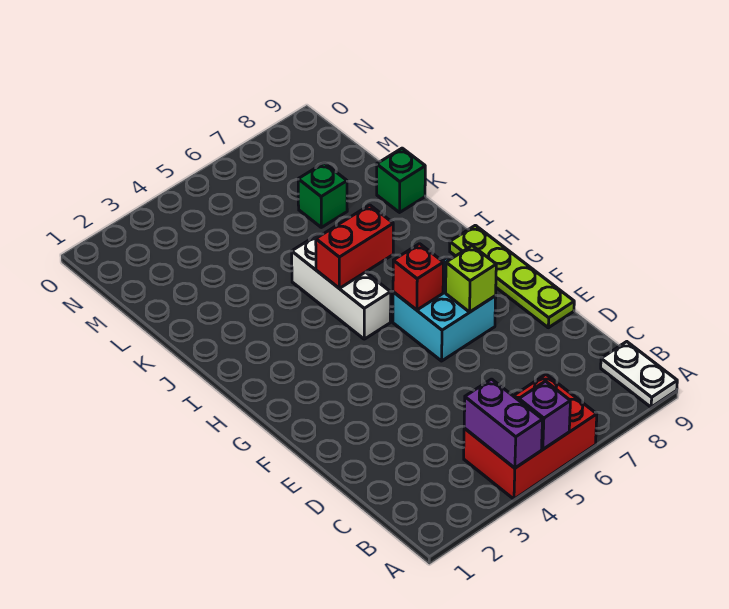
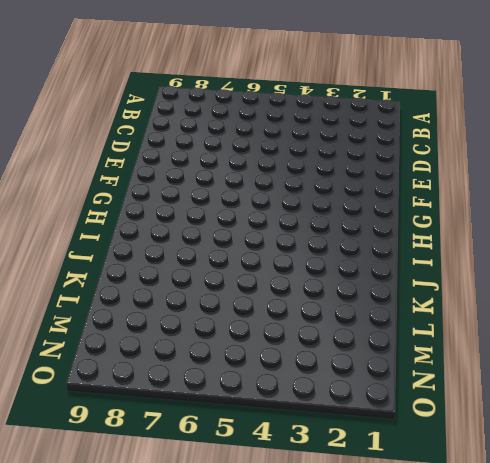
none -> red 2x3 brick [464,375,597,499]
none -> white 1x2 plate [601,342,677,407]
none -> lime 1x4 plate [450,225,574,328]

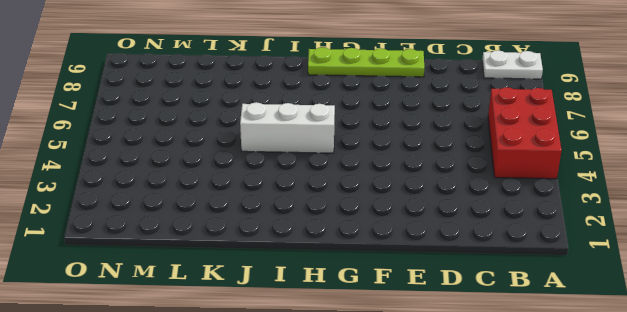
none -> cyan 2x2 brick [393,258,496,361]
none -> green 1x1 brick [377,148,425,212]
none -> green 1x1 brick [298,163,347,227]

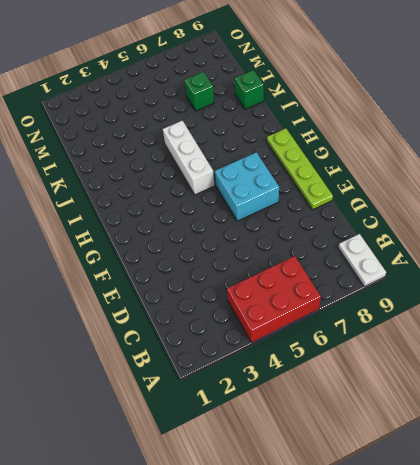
none -> purple 1x2 brick [464,379,543,468]
none -> purple 1x1 brick [519,381,570,449]
none -> lime 1x1 brick [446,246,496,312]

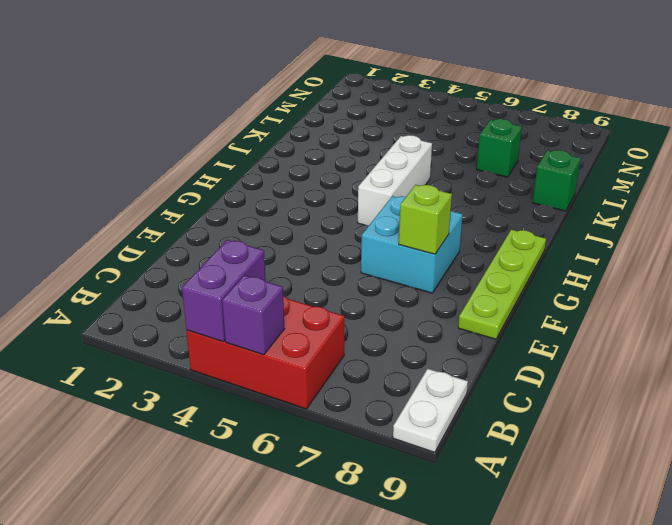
none -> red 1x1 brick [393,244,444,310]
none -> red 1x2 brick [316,205,393,288]

